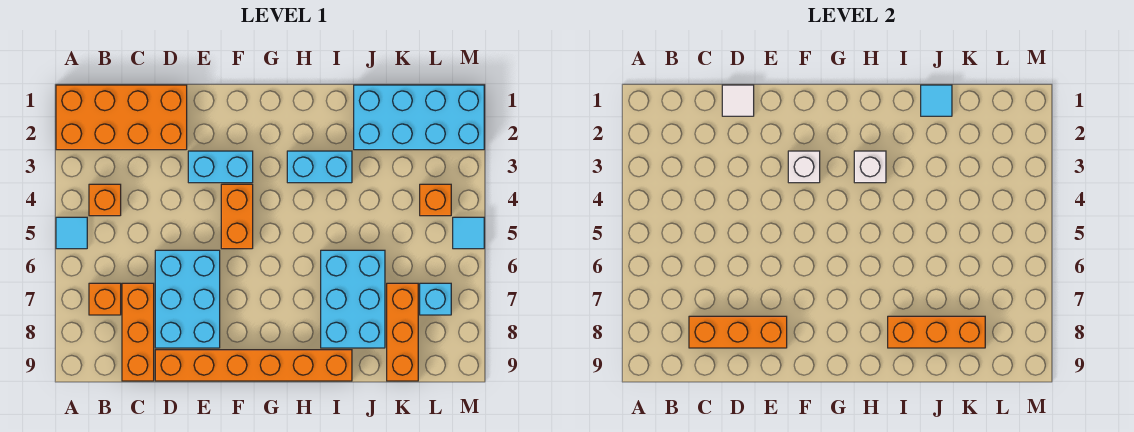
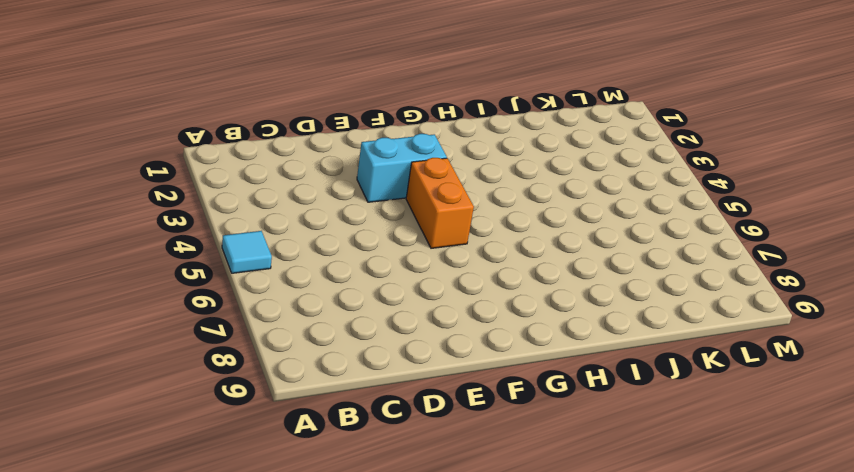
none -> orange 2x4 brick [56,85,187,150]
none -> orange 1x1 brick [89,184,121,216]
none -> orange 1x1 brick [89,283,121,315]

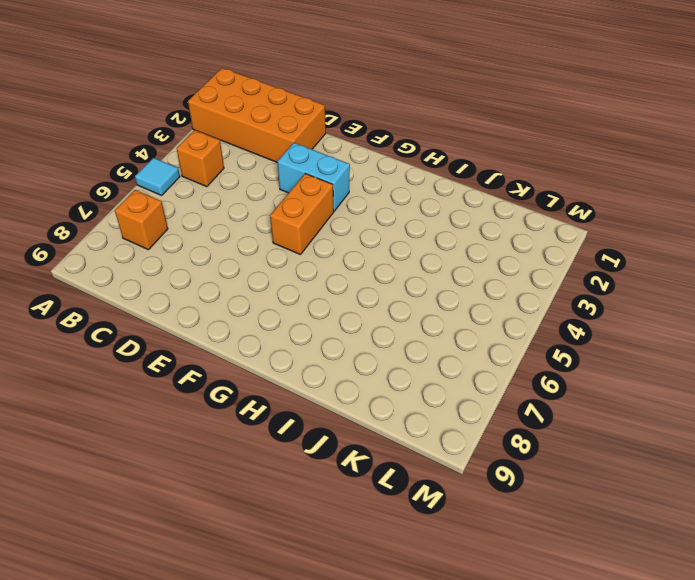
none -> orange 1x3 brick [122,283,154,381]
none -> cyan 2x3 brick [155,250,220,348]
none -> orange 1x6 brick [155,350,352,381]

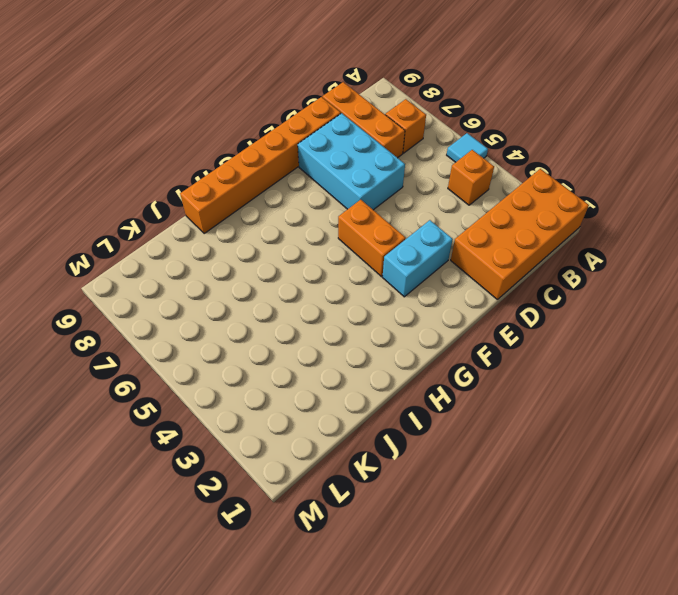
none -> cyan 1x2 brick [287,151,352,183]
none -> cyan 2x3 brick [321,250,385,348]
none -> cyan 2x4 brick [354,85,484,150]

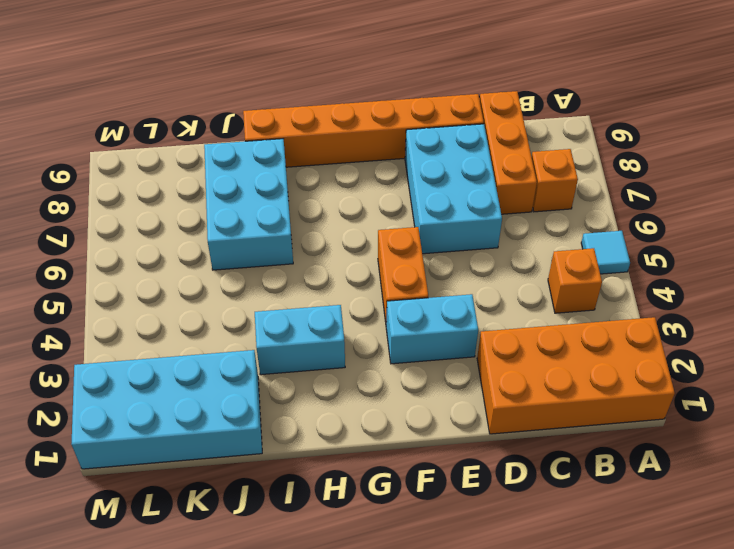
none -> orange 1x3 brick [387,283,418,381]
none -> orange 1x1 brick [420,184,451,216]
none -> cyan 1x1 brick [420,283,451,315]

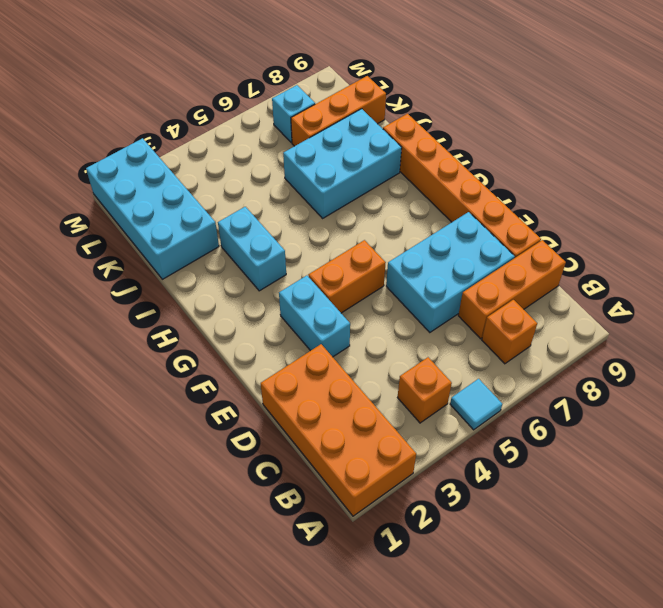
none -> orange 1x1 brick [420,184,451,216]
none -> cyan 1x1 tile [453,217,484,249]
none -> orange 1x3 brick [689,316,787,348]

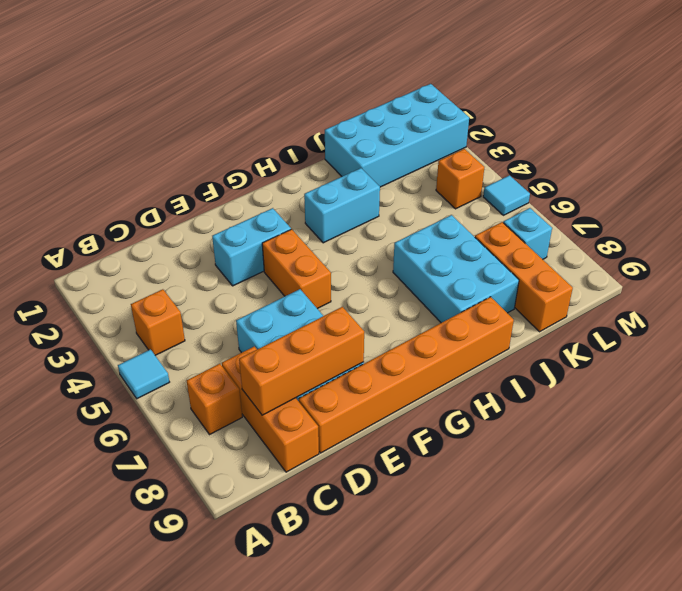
none -> orange 2x4 brick [56,85,187,150]
none -> white 1x1 tile [722,85,754,116]
none -> white 1x1 brick [788,151,820,183]

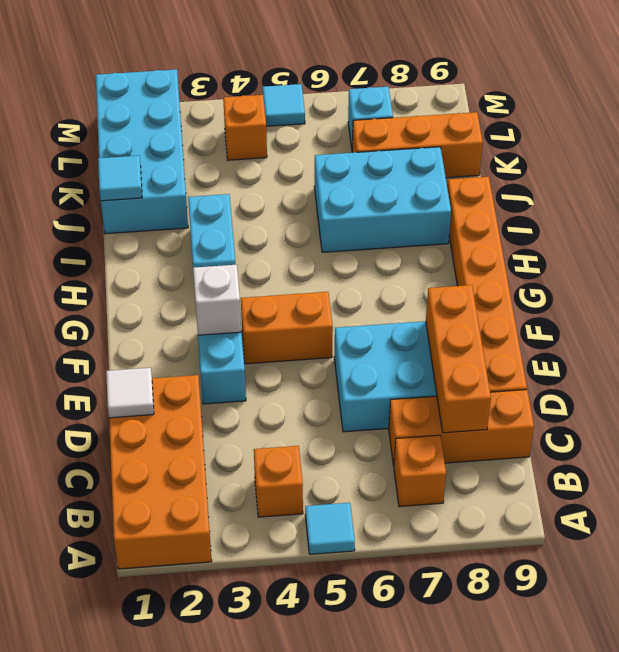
none -> white 1x1 brick [854,151,886,183]
none -> orange 1x3 brick [888,316,985,348]

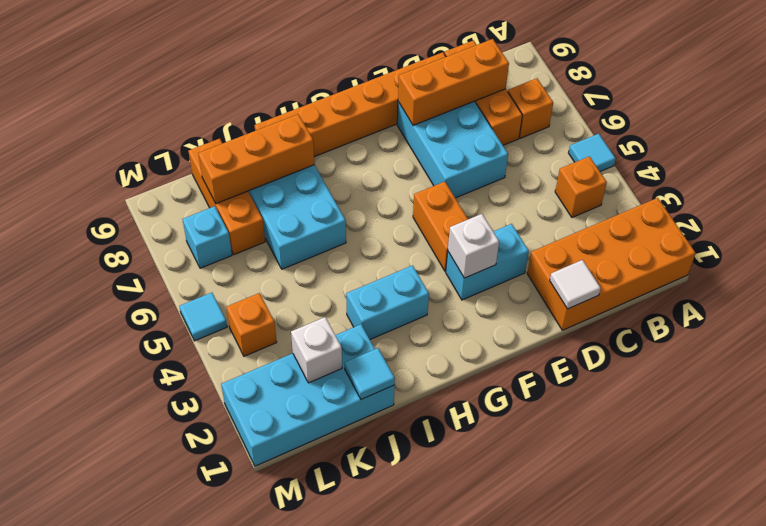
white 1x1 brick [291,317,342,383] -> white 1x1 brick moved to [854,151,886,183]

